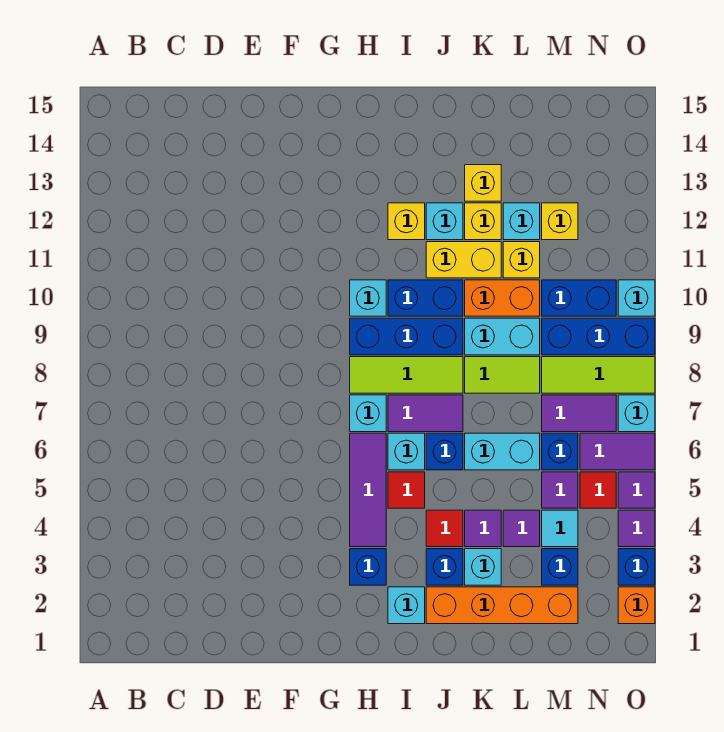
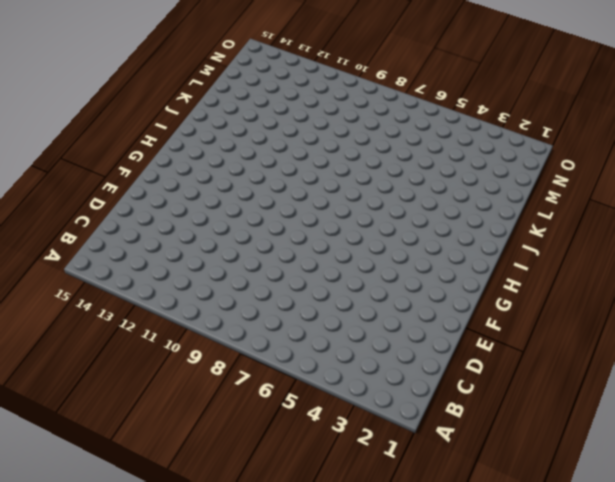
none -> blue 1x1 brick [350,549,386,585]
none -> purple 1x3 tile [350,433,386,547]
none -> cyan 1x1 brick [350,395,386,432]
none -> lime 1x3 tile [350,357,463,393]

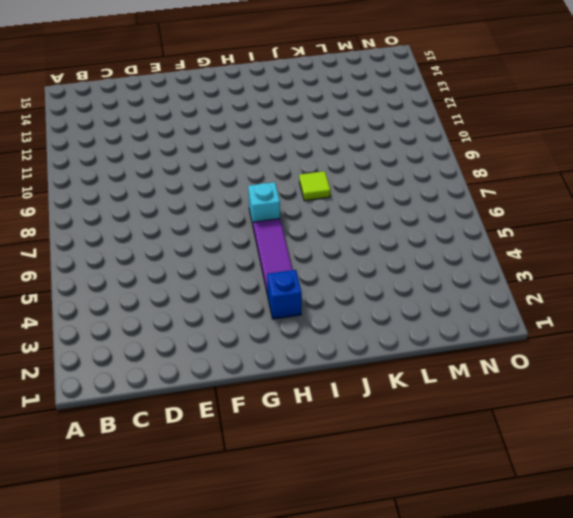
lime 1x1 tile [299,171,330,201] -> lime 1x3 tile [350,357,463,393]
none -> blue 1x3 brick [350,318,463,355]
none -> cyan 1x1 brick [350,280,386,316]
none -> cyan 1x1 brick [388,587,425,624]
none -> red 1x1 tile [388,472,425,508]

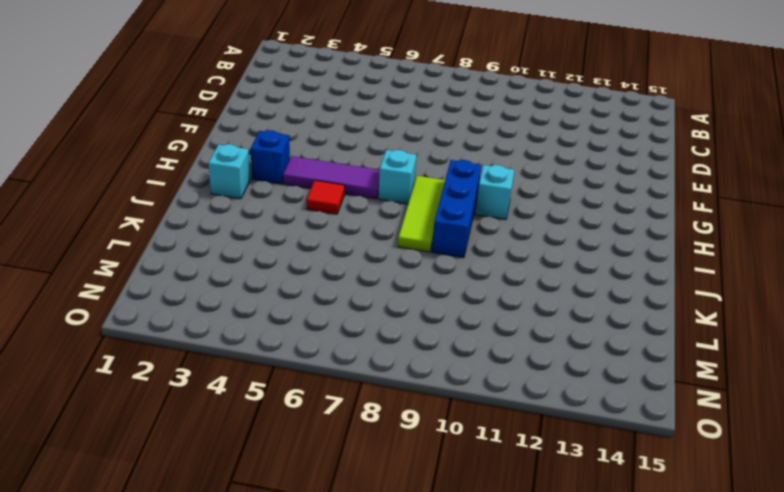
none -> cyan 1x1 brick [388,433,425,470]
none -> purple 1x2 tile [388,395,463,432]
none -> blue 1x2 brick [388,280,463,316]
none -> yellow 1x1 brick [388,203,425,240]

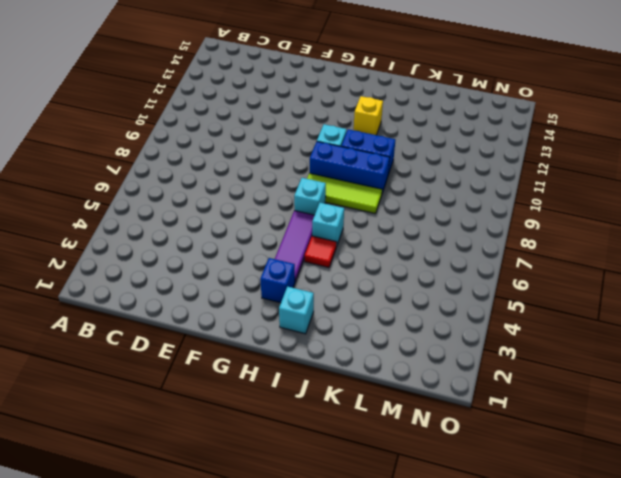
none -> purple 1x2 tile [388,395,463,432]
none -> orange 1x4 brick [426,587,578,624]
none -> blue 1x1 brick [426,549,463,585]
none -> red 1x1 tile [426,510,463,547]

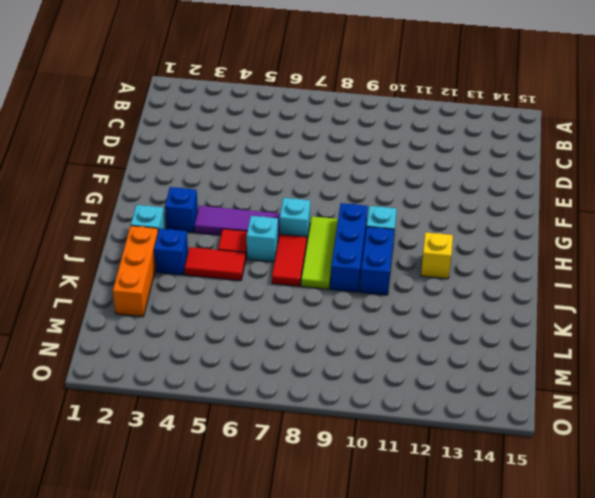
red 1x2 tile [272,234,307,286] -> purple 1x2 tile [388,395,463,432]
orange 1x3 brick [113,226,158,317] -> orange 1x4 brick [426,587,578,624]
red 1x2 tile [185,247,246,281] -> red 1x1 tile [426,510,463,547]
none -> blue 1x1 brick [426,433,463,470]
none -> yellow 1x2 brick [426,242,501,278]
none -> cyan 1x1 brick [426,203,463,240]
none -> cyan 1x1 brick [465,549,501,585]

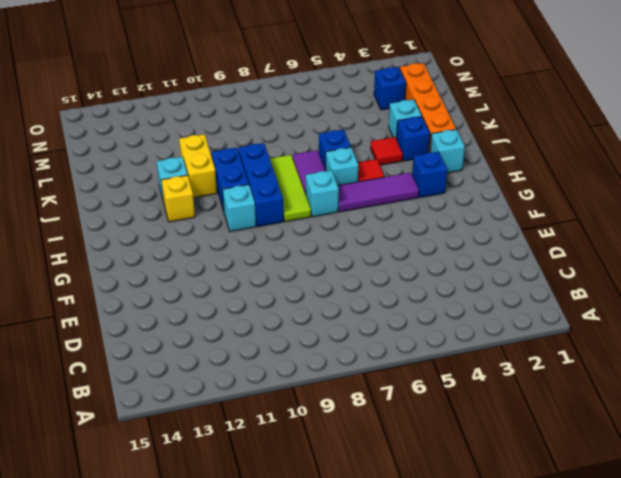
none -> purple 1x1 tile [465,510,501,547]
none -> cyan 1x2 brick [465,433,540,470]
none -> lime 1x2 tile [465,357,540,393]
none -> cyan 1x2 brick [465,318,540,355]

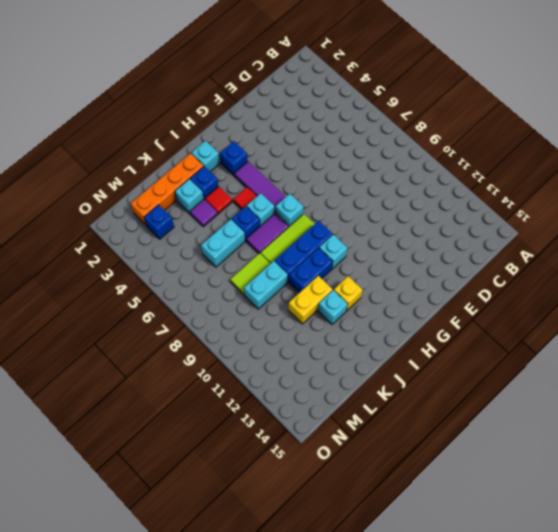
none -> orange 1x2 brick [465,280,540,316]
none -> yellow 1x1 brick [465,203,501,240]
none -> yellow 1x1 brick [465,165,501,201]
none -> purple 1x1 tile [503,510,540,547]

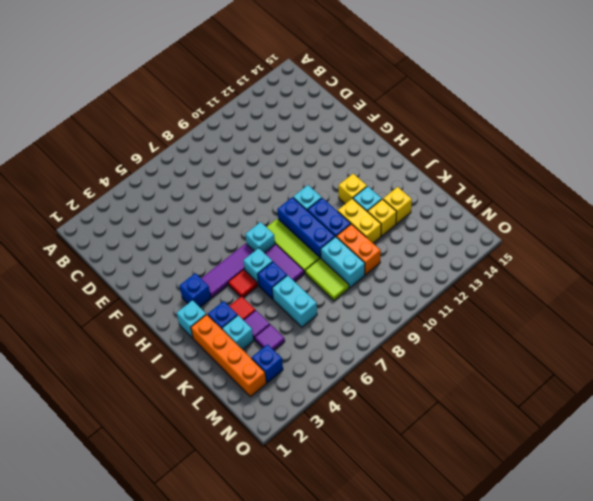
none -> yellow 1x1 brick [503,242,540,278]
none -> cyan 1x1 brick [503,203,540,240]
none -> cyan 1x1 tile [542,510,578,547]
none -> purple 1x1 tile [542,472,578,508]

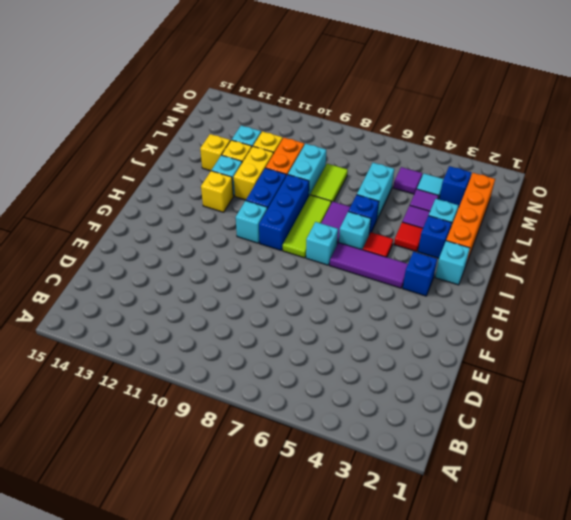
none -> blue 1x1 brick [542,433,578,470]
none -> purple 1x2 tile [542,395,616,432]
none -> lime 1x3 tile [542,357,655,393]
none -> blue 1x3 brick [542,318,655,355]

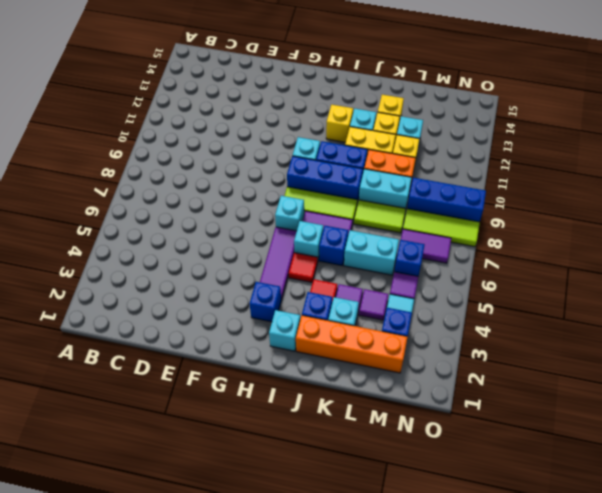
none -> blue 1x2 brick [542,280,616,316]
none -> yellow 1x1 brick [542,203,578,240]
none -> red 1x1 tile [580,472,616,508]
none -> purple 1x2 tile [580,433,655,470]

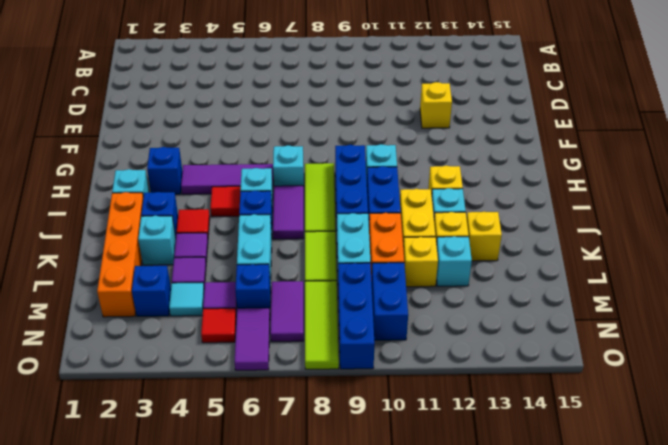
yellow 1x1 brick [420,82,452,128] -> yellow 1x1 brick moved to [542,203,578,240]
none -> orange 1x1 brick [618,587,655,624]
none -> blue 1x1 brick [618,549,655,585]
none -> purple 1x1 tile [618,510,655,547]
none -> purple 1x1 tile [618,472,655,508]

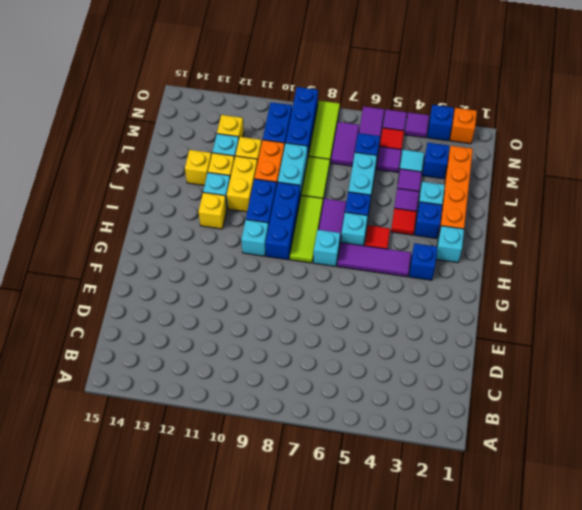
none -> cyan 1x1 brick [618,395,655,432]
none -> cyan 1x1 brick [618,280,655,316]

